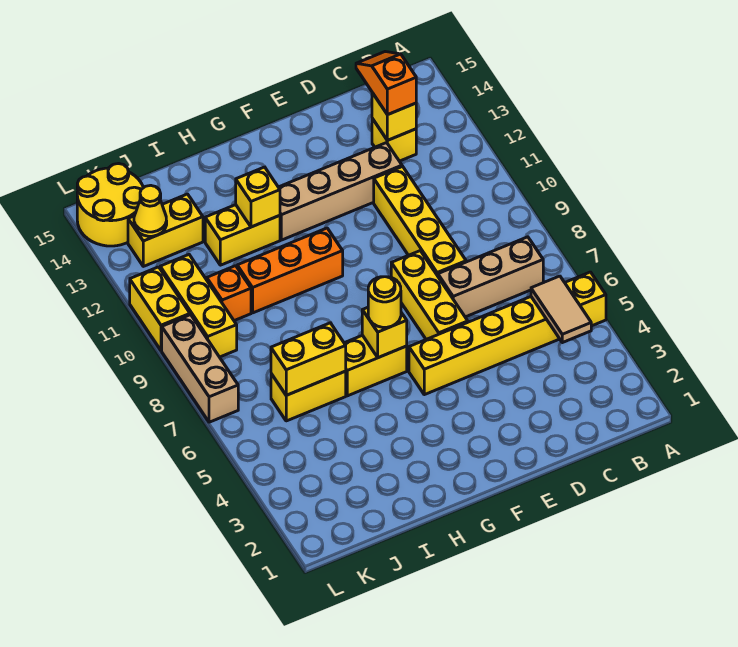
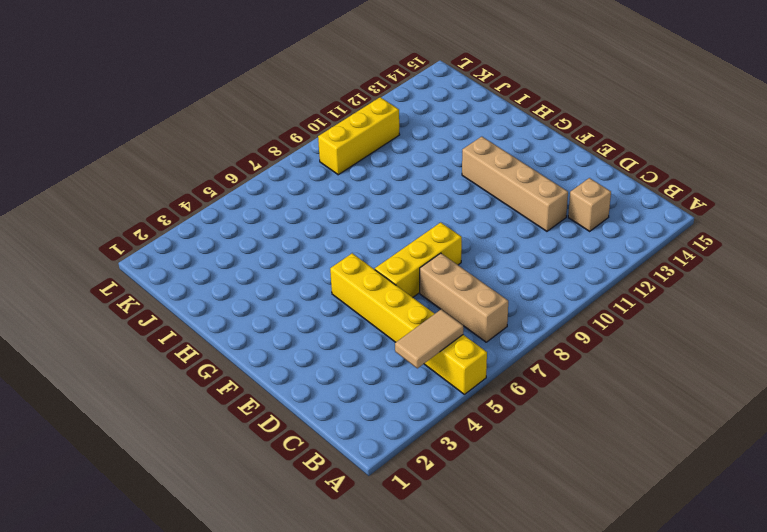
tan 1x1 brick [568,178,611,231] -> yellow 1x1 brick [372,118,416,161]
none -> yellow 1x4 brick [374,166,466,276]
none -> yellow 1x2 brick [344,335,407,396]
none -> orange 1x3 brick [237,228,343,313]

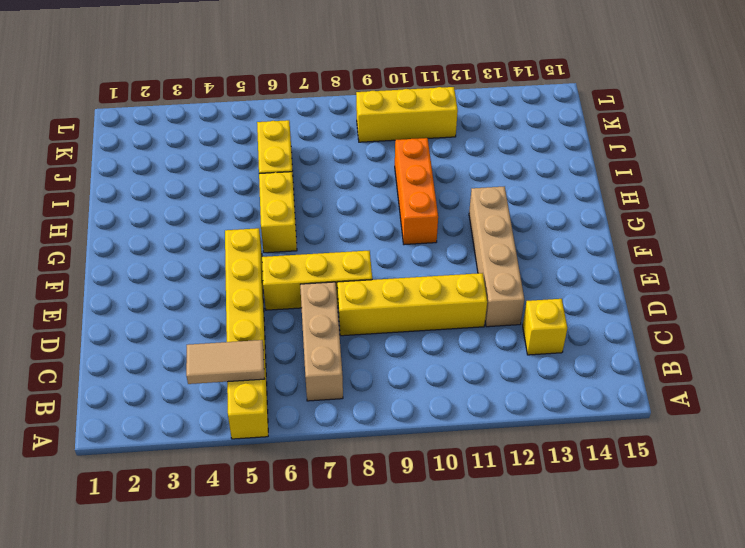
none -> yellow 1x2 brick [205,205,280,265]
none -> orange 1x1 brick [207,266,251,321]
none -> yellow 1x2 brick [128,194,203,266]

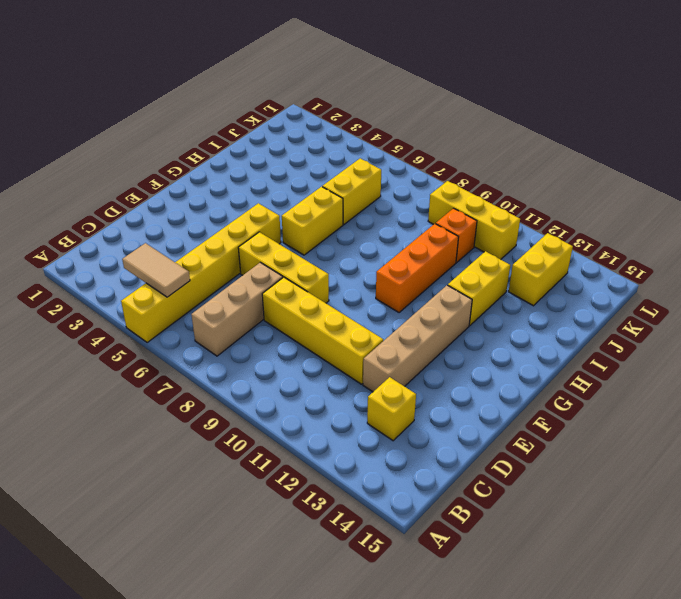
none -> yellow 2x2 round brick [77,164,143,246]
none -> tan 1x3 brick [162,315,238,422]
none -> yellow 1x2 brick [130,267,190,351]

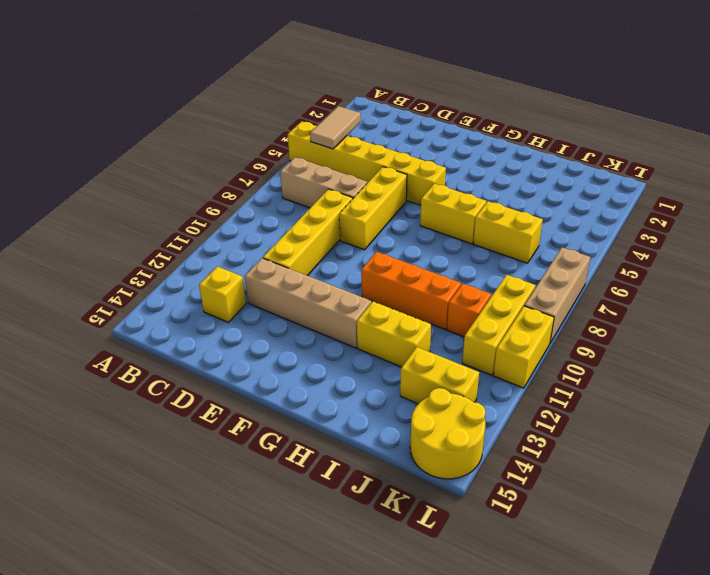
none -> yellow 1x1 brick [372,93,416,140]
none -> yellow 1x1 brick [362,307,407,358]
none -> yellow 1x1 brick [236,167,280,227]

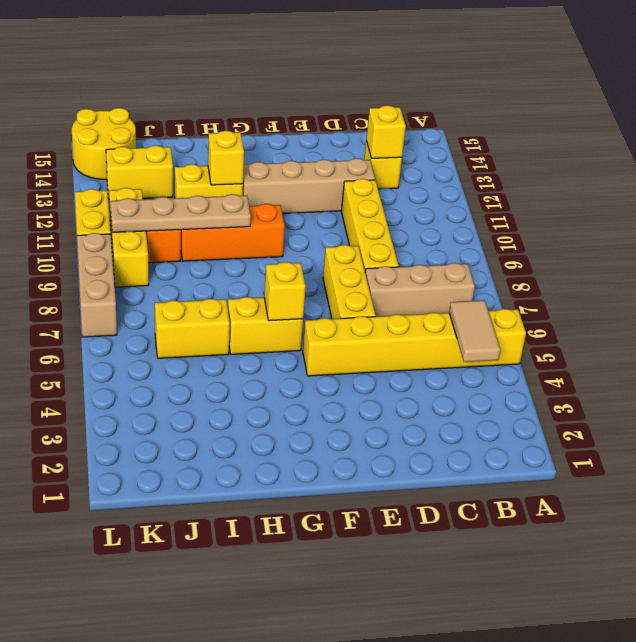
tan 1x4 plate [110,194,251,232] -> none
none -> yellow 1x2 brick [271,323,346,395]
none -> yellow 1x1 cone [134,185,167,236]
none -> orange 1x2 slope [356,52,416,115]

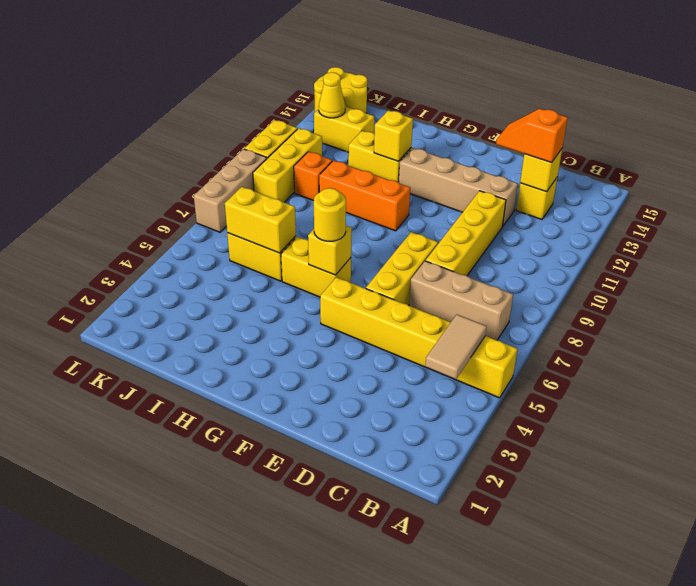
orange 1x2 slope [496,109,568,163] -> orange 1x2 slope turned to [356,52,416,115]

